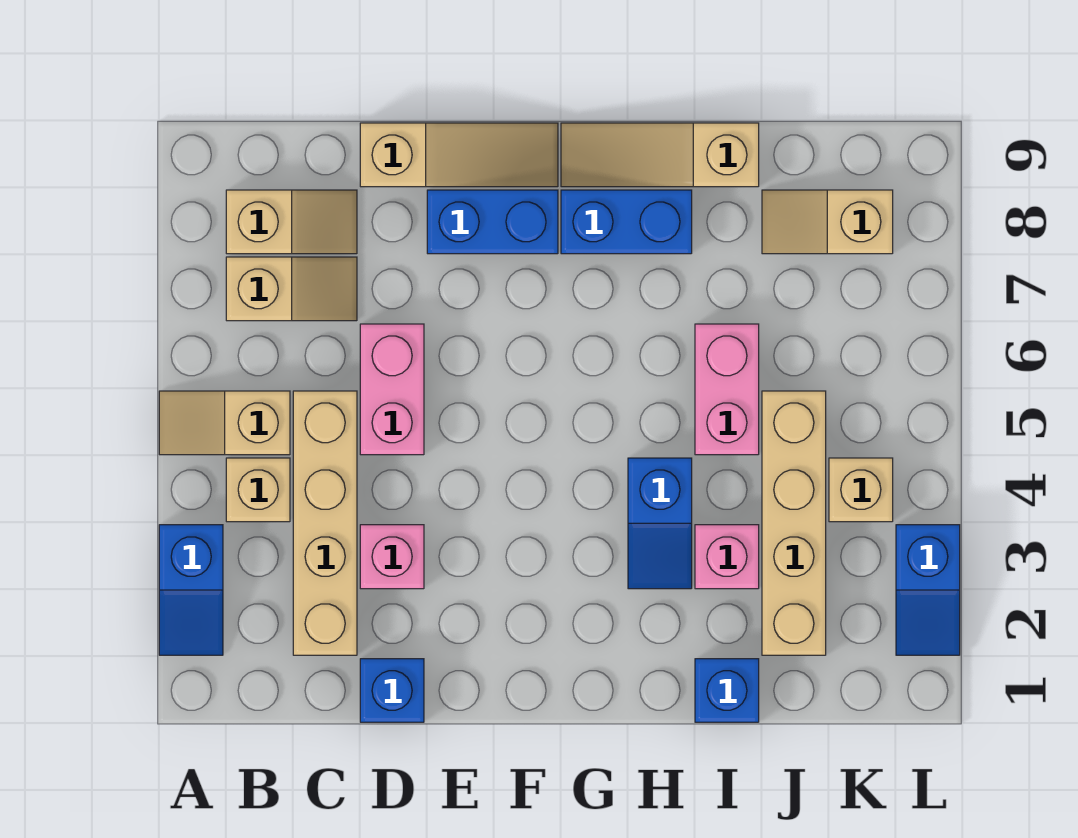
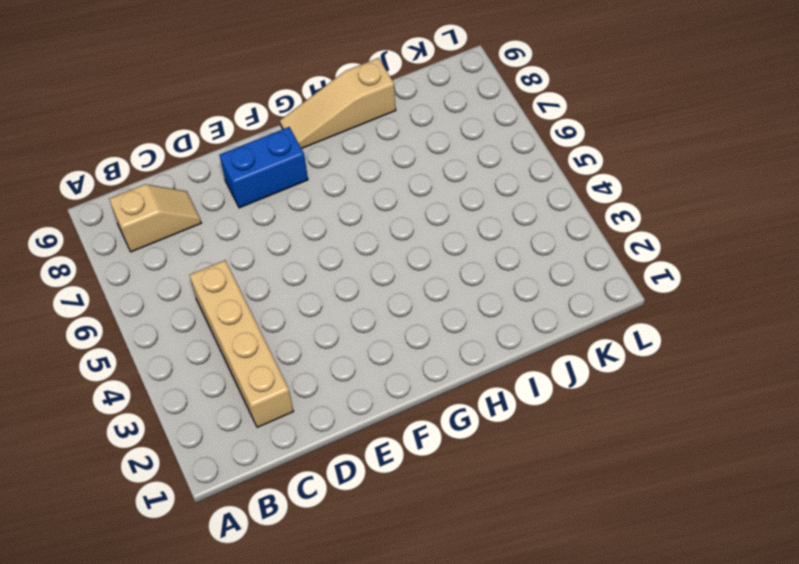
none -> blue 1x2 slope [159,525,223,655]
none -> tan 1x2 slope [159,391,290,455]
none -> tan 1x1 brick [226,458,290,522]

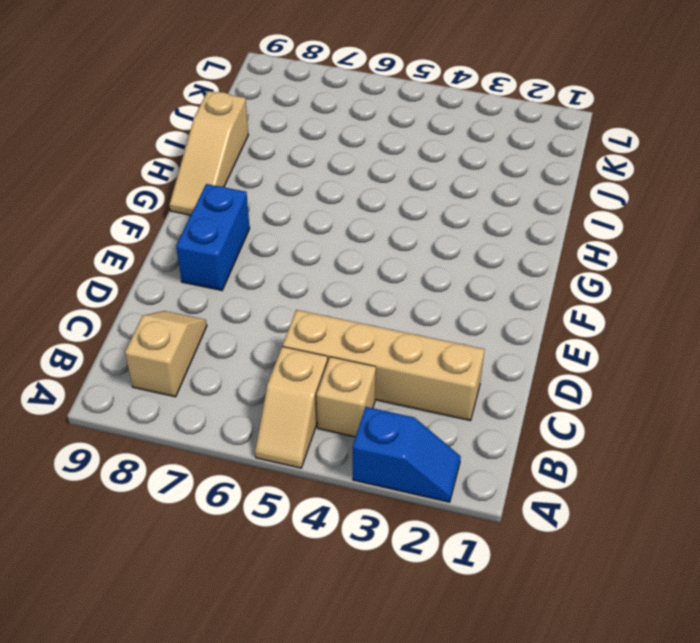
none -> tan 1x2 slope [226,257,357,321]
none -> blue 1x1 brick [360,659,424,722]
none -> pink 1x1 brick [360,525,424,589]

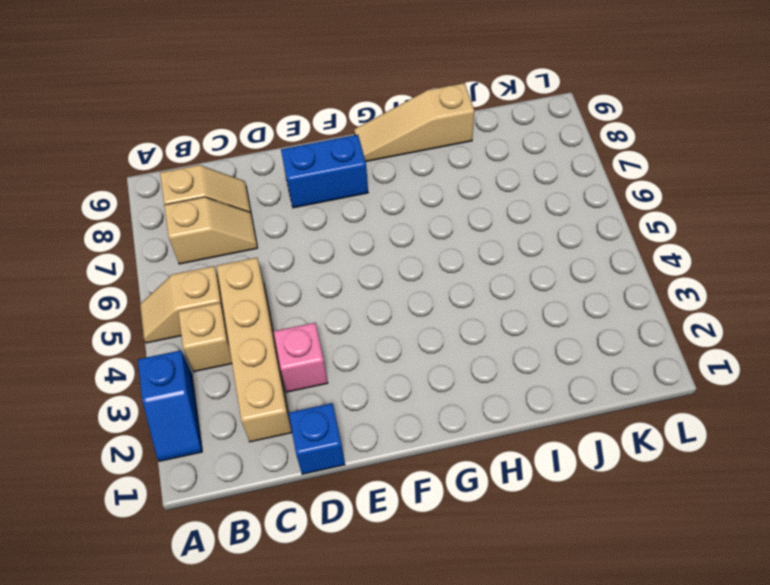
none -> pink 1x2 brick [360,324,424,455]
none -> tan 1x3 slope [360,123,558,187]
none -> blue 1x2 brick [561,190,692,254]

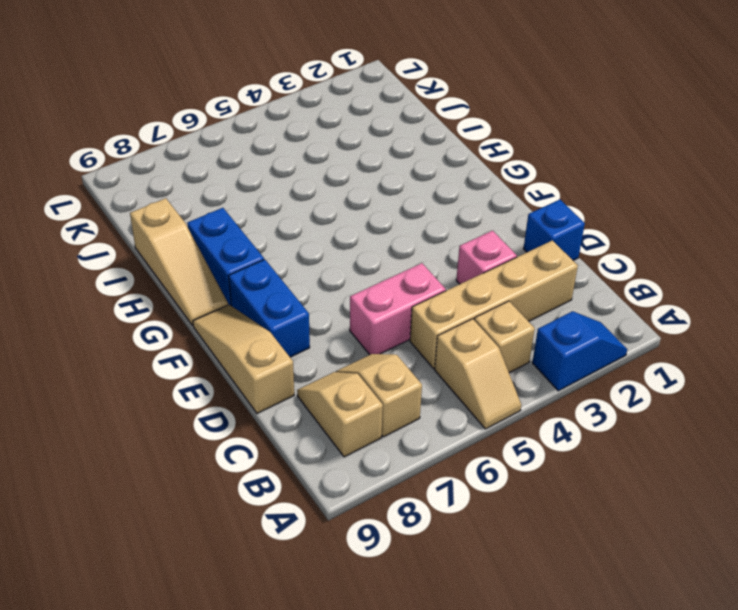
none -> blue 1x2 slope [628,458,692,589]
none -> blue 1x1 brick [695,659,759,722]
none -> pink 1x1 brick [695,525,759,589]

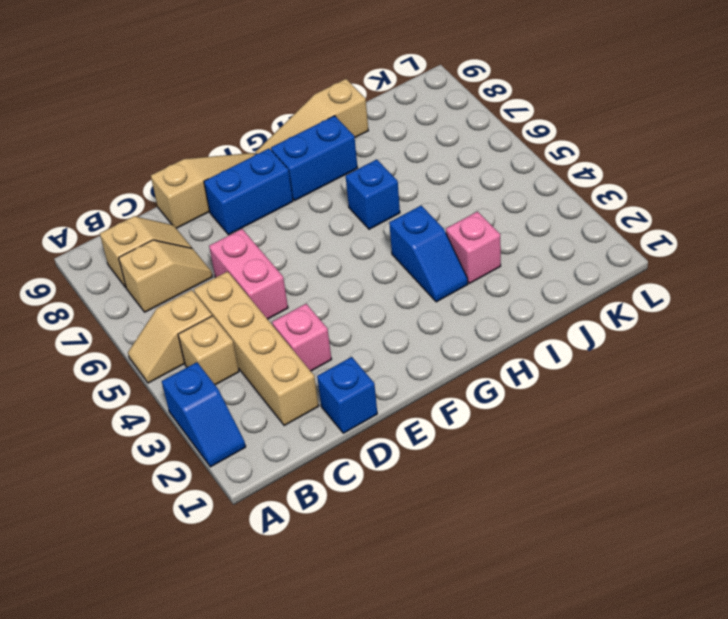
blue 1x1 brick [346,159,400,229] -> blue 1x1 brick moved to [695,659,759,722]
none -> pink 1x2 brick [695,324,759,455]
none -> tan 1x4 brick [762,391,826,655]
none -> tan 1x2 slope [762,190,893,254]

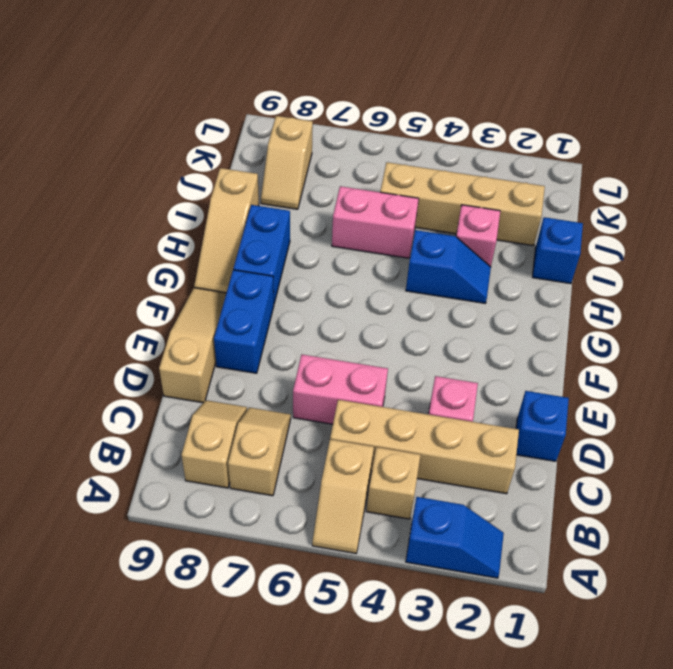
none -> tan 1x1 brick [829,458,893,522]
none -> blue 1x2 slope [896,525,960,655]

